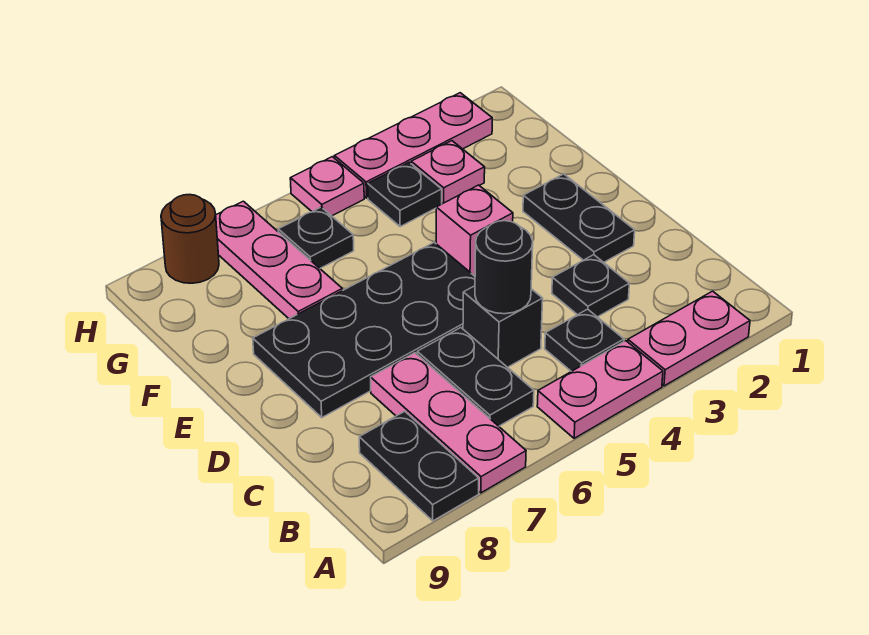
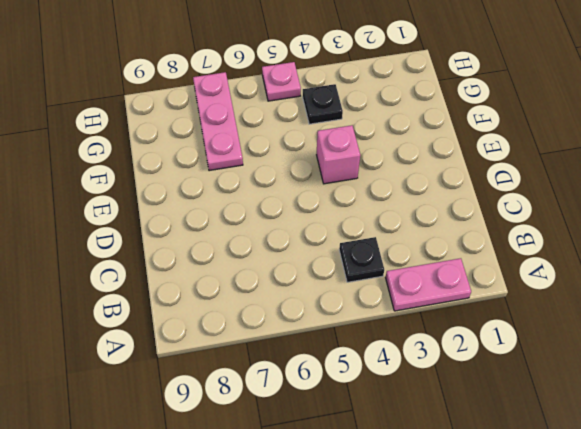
none -> pink 1x2 plate [537,341,663,438]
none -> pink 1x3 plate [371,353,526,493]
none -> black 1x2 plate [359,411,479,521]

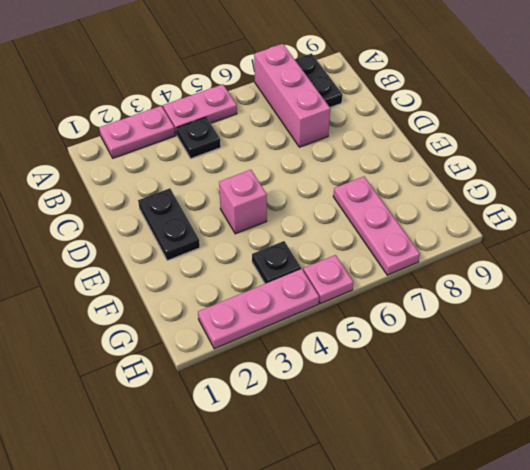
pink 1x3 brick [254,44,330,147] -> pink 1x3 plate [371,353,526,493]
none -> black 1x2 plate [417,328,534,426]
none -> black 1x1 plate [552,255,629,317]
none -> black 1x1 brick [463,286,543,367]

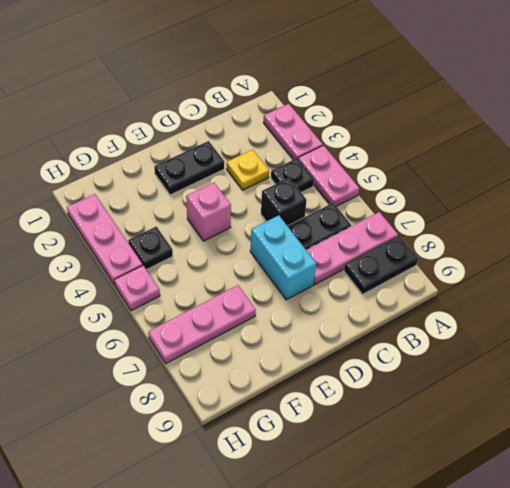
yellow 1x1 plate [227,150,269,190] -> black 1x1 plate [552,255,629,317]
cyan 1x2 brick [250,215,316,300] -> black 2x4 plate [253,242,475,417]
none -> pink 1x1 plate [411,141,485,203]
none -> black 1x1 plate [278,207,354,268]
none -> brown 1x1 round brick [161,195,219,283]

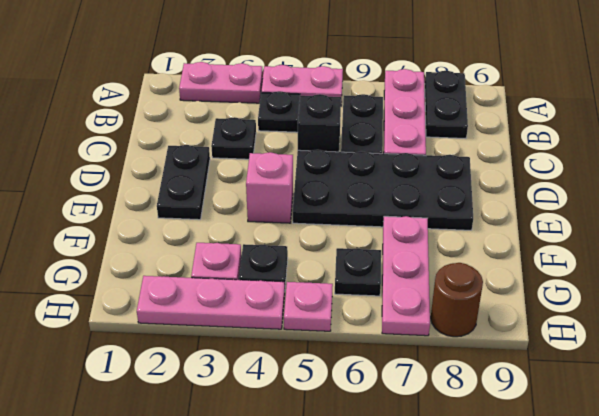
none -> black 1x1 round brick [475,221,533,314]

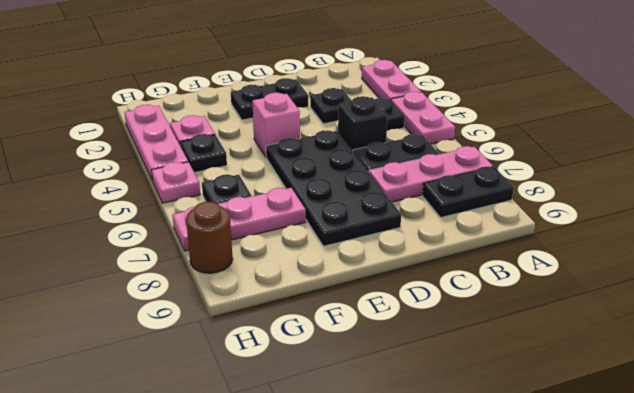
none -> black 1x1 round brick [475,221,533,314]

